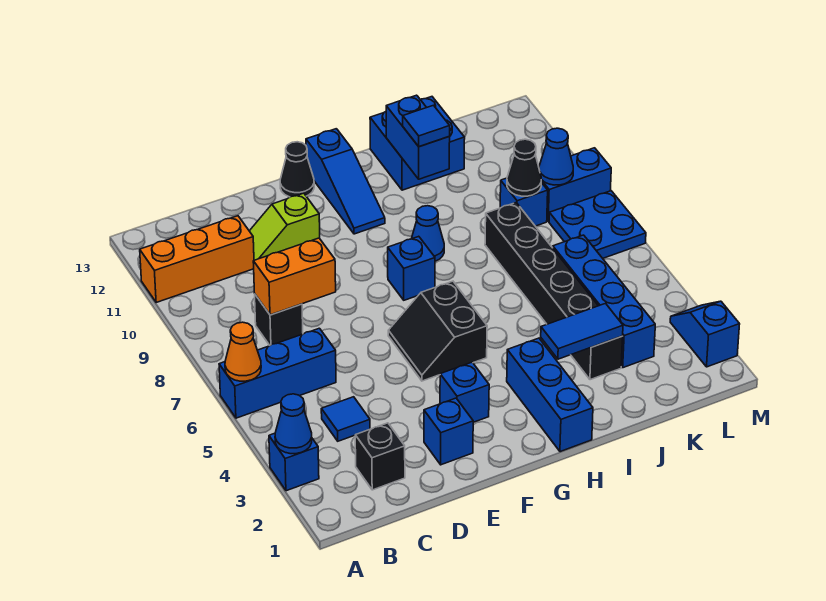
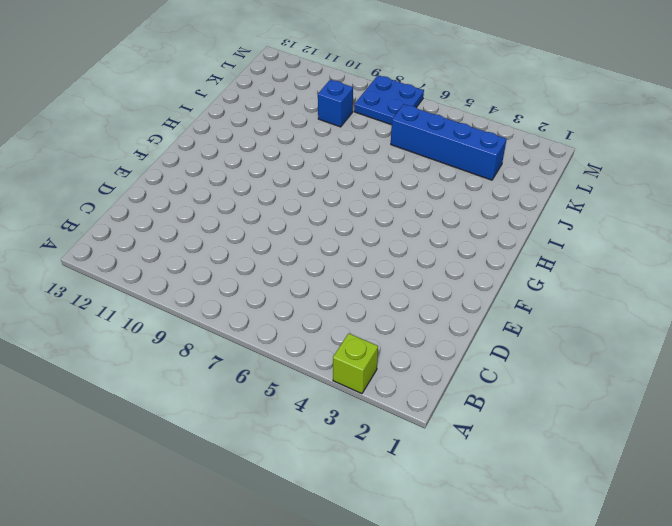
lime 1x1 brick [333,333,378,394] -> blue 1x1 brick [269,433,319,491]
none -> blue 1x3 brick [219,328,336,418]
none -> orange 1x3 brick [140,216,254,302]
none -> black 1x1 brick [355,423,405,490]
none -> blue 1x1 tile [321,397,370,441]

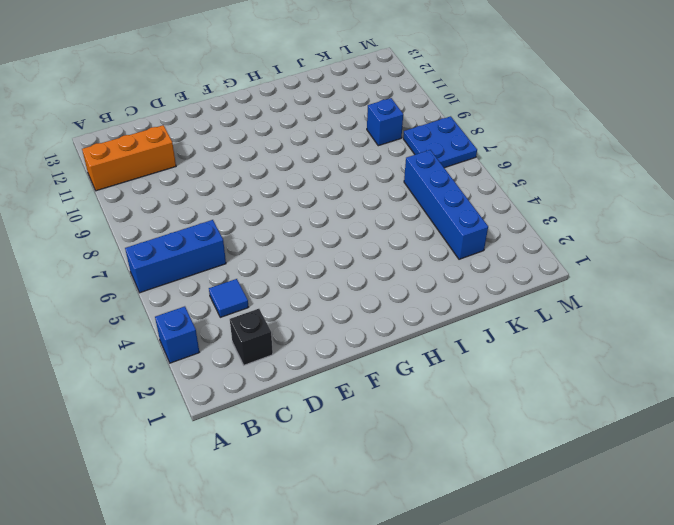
none -> black 1x1 brick [255,295,303,345]
none -> lime 1x2 slope [250,193,320,260]
none -> blue 1x1 brick [424,398,473,465]
none -> blue 1x1 brick [440,362,489,422]

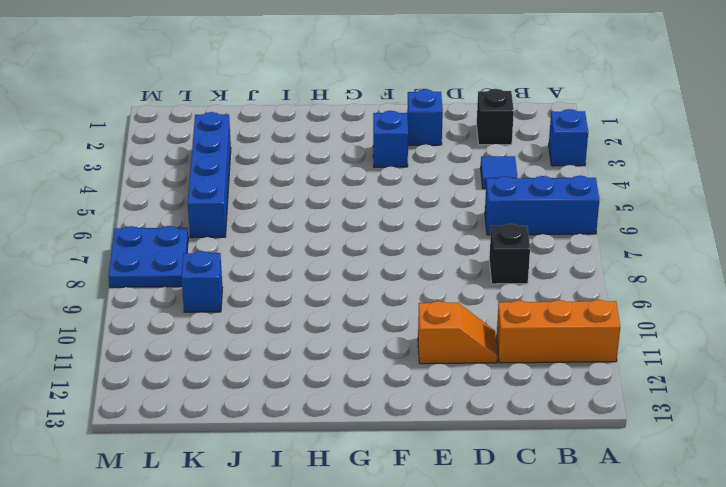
orange 1x2 slope [418,301,497,364] -> lime 1x2 slope [250,193,320,260]
none -> black 2x2 slope [388,281,487,381]
none -> black 1x1 cone [280,142,314,197]
none -> blue 1x1 brick [388,236,435,300]
none -> blue 1x3 slope [306,129,385,234]

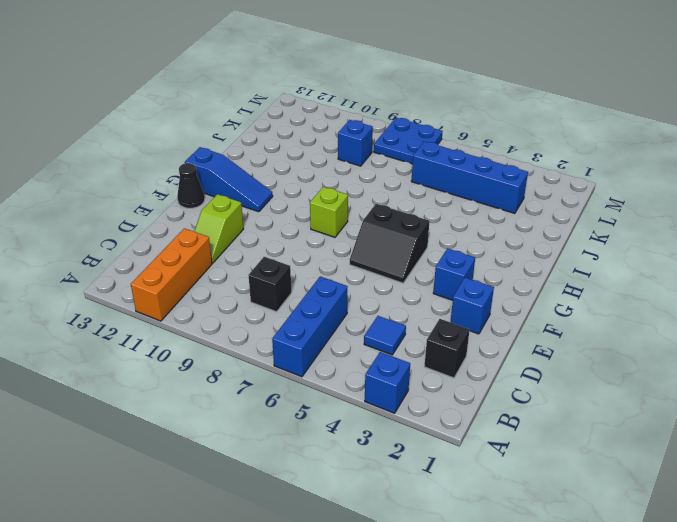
lime 1x1 brick [310,187,348,237] -> blue 1x1 brick [388,236,435,300]
none -> blue 1x3 brick [507,338,593,452]
none -> blue 1x1 cone [411,206,444,261]
none -> blue 2x2 brick [370,97,465,190]
none -> black 1x6 brick [485,203,623,380]

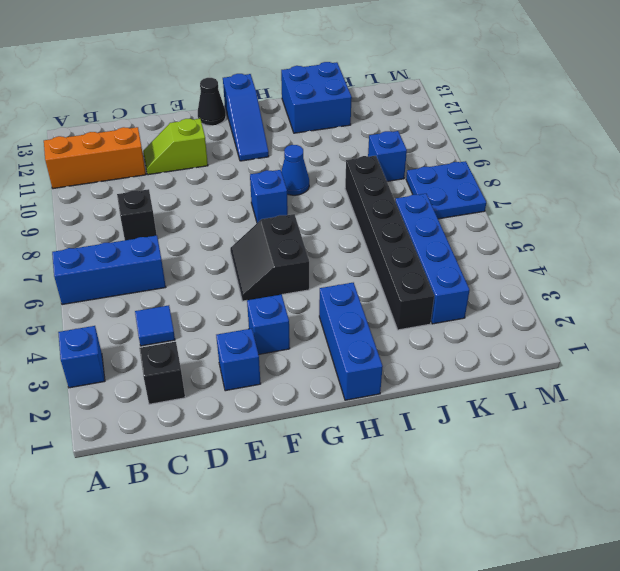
none -> blue 1x2 brick [541,148,611,221]
none -> blue 1x2 slope [670,301,740,367]
none -> blue 1x1 cone [275,394,312,454]
none -> orange 1x1 cone [225,322,261,381]

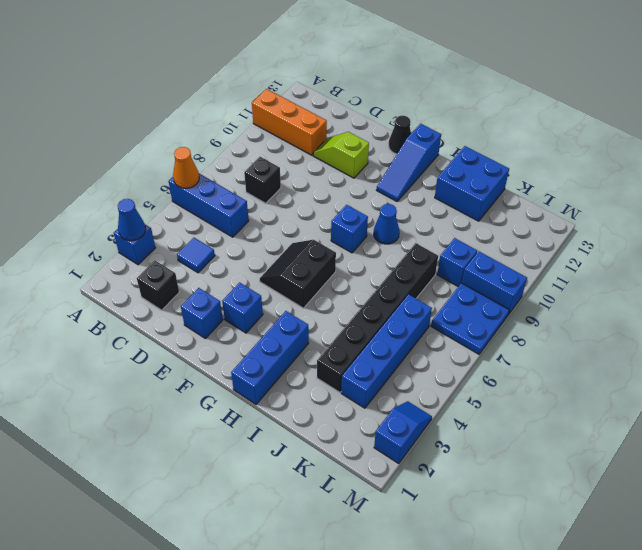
none -> orange 1x2 brick [253,238,336,315]
none -> blue 1x2 tile [541,303,623,359]
none -> blue 1x2 brick [386,95,450,179]
none -> black 1x1 cone [507,139,541,196]

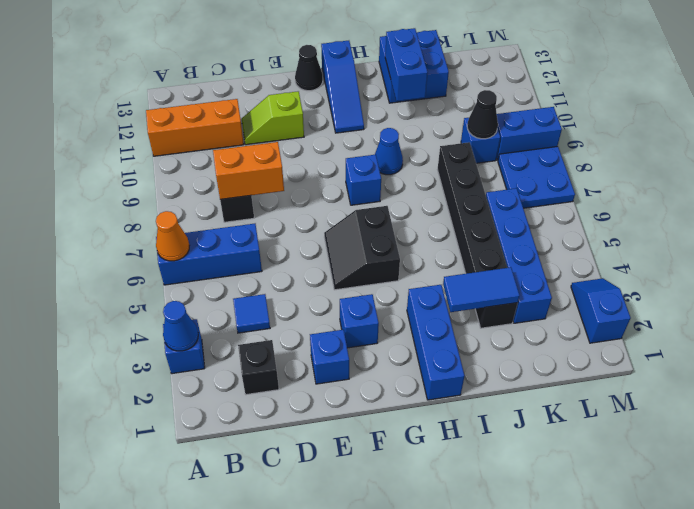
none -> blue 1x1 cone [539,128,573,185]
none -> blue 1x1 tile [403,105,450,147]

